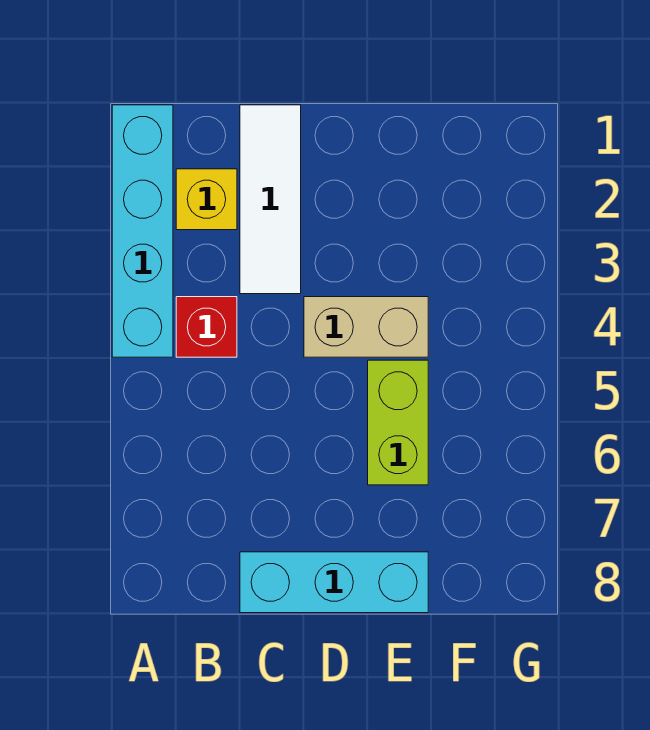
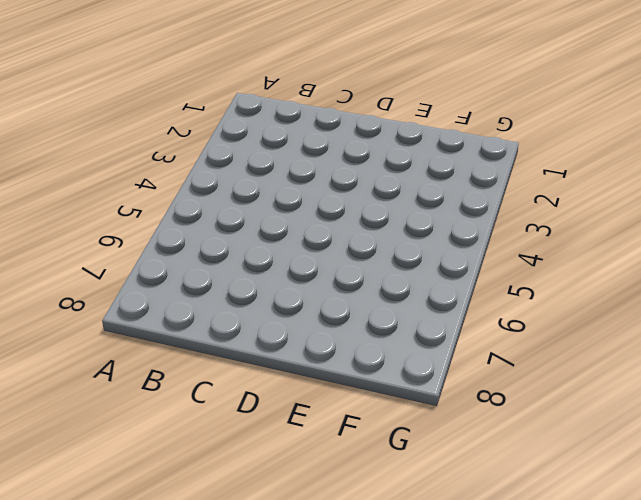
none -> cyan 1x4 brick [112,105,173,357]
none -> yellow 1x1 brick [176,169,237,230]

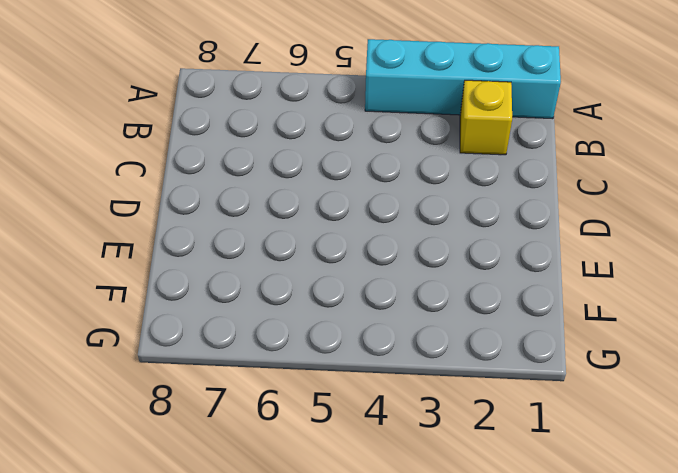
none -> red 1x1 brick [176,297,237,357]
none -> white 1x3 tile [240,105,301,294]

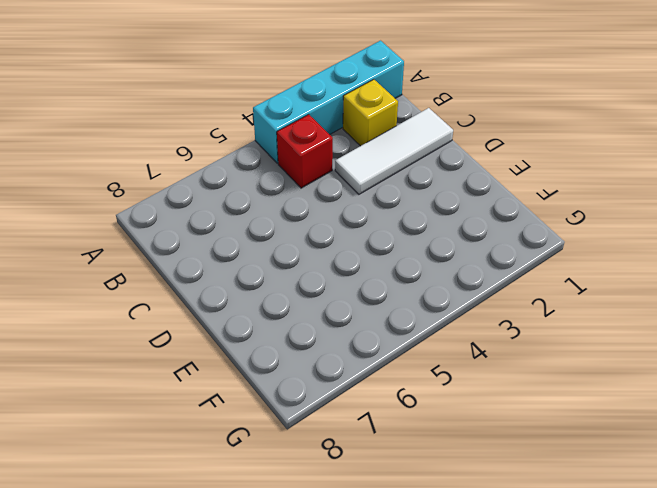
none -> cyan 1x3 brick [240,552,428,613]
none -> tan 1x2 brick [304,297,428,357]

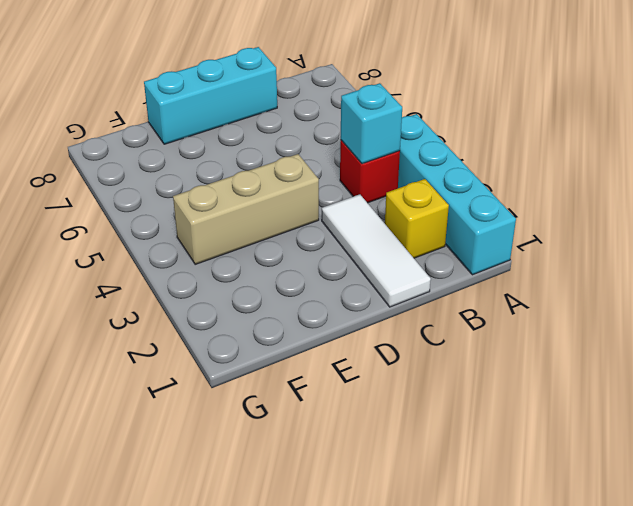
cyan 1x1 brick [341,83,402,164] -> none
tan 1x3 brick [173,154,319,264] -> tan 1x2 brick [304,297,428,357]
none -> lime 1x2 brick [368,360,428,485]

